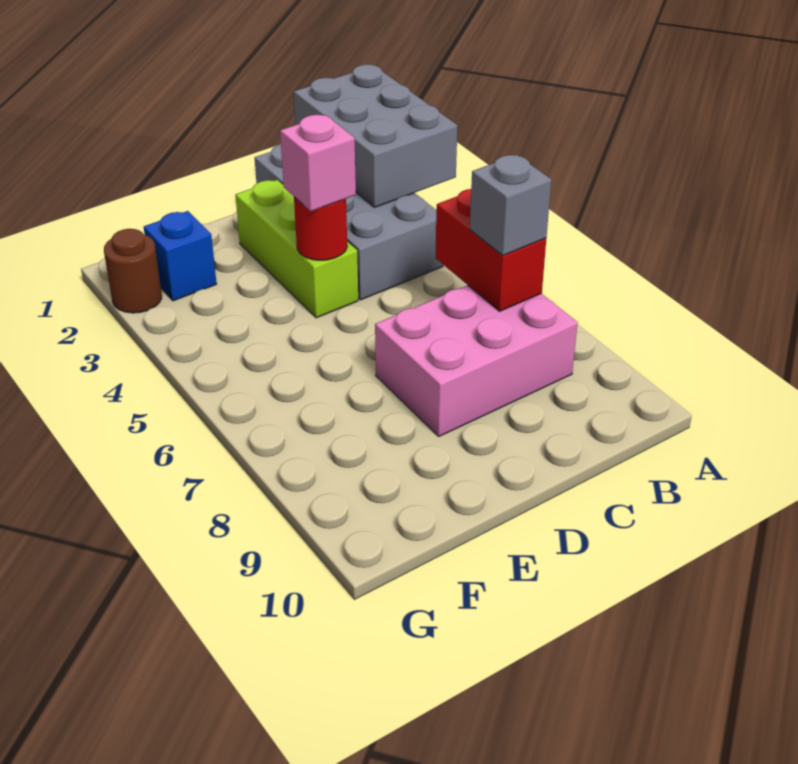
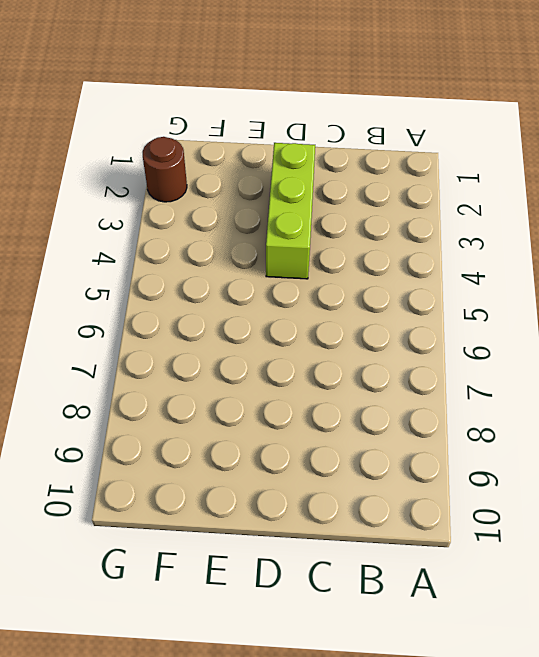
none -> grey 2x4 brick [255,145,443,300]
none -> pink 2x3 brick [375,285,578,436]

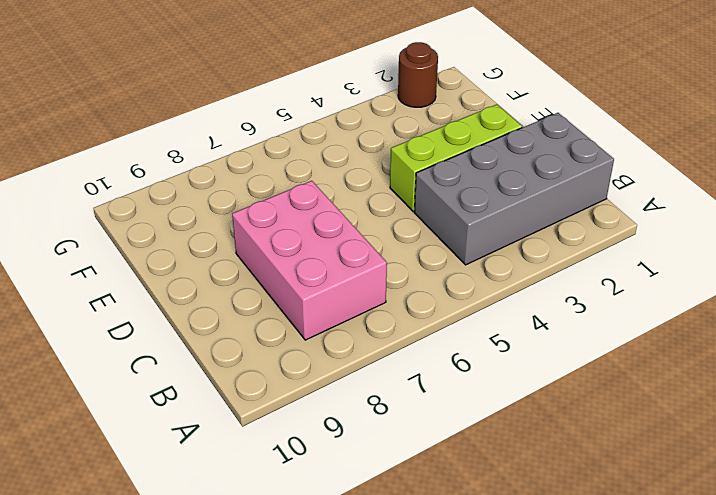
none -> blue 1x1 brick [144,211,217,301]
none -> grey 2x3 brick [294,65,457,207]

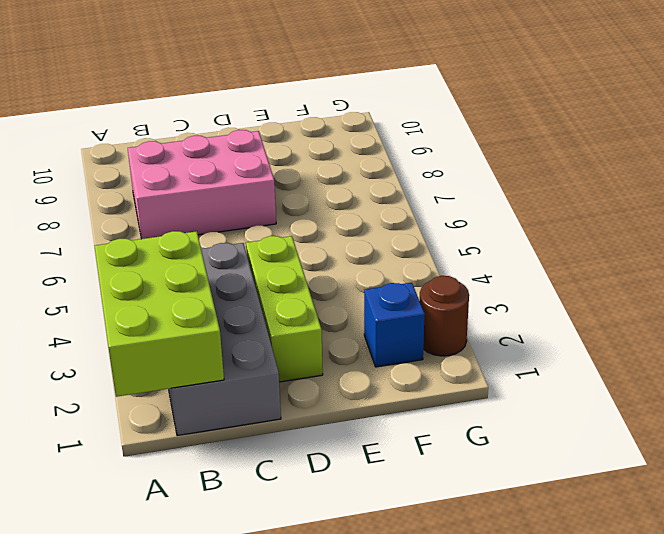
lime 2x3 brick [94,231,224,397] -> grey 2x3 brick [294,65,457,207]
none -> red 1x2 brick [435,189,546,311]
none -> red 1x1 round brick [294,197,347,260]

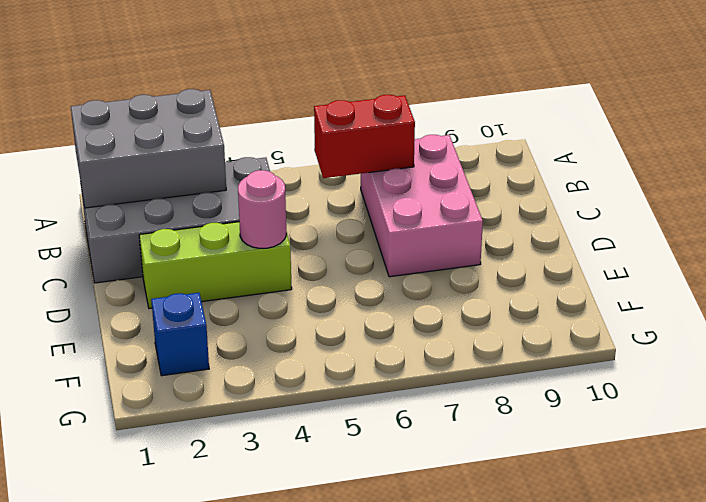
pink 1x1 round brick [238,170,286,248] -> red 1x1 round brick [294,197,347,260]
none -> brown 1x1 round brick [104,229,162,313]
none -> grey 1x1 brick [470,155,551,255]

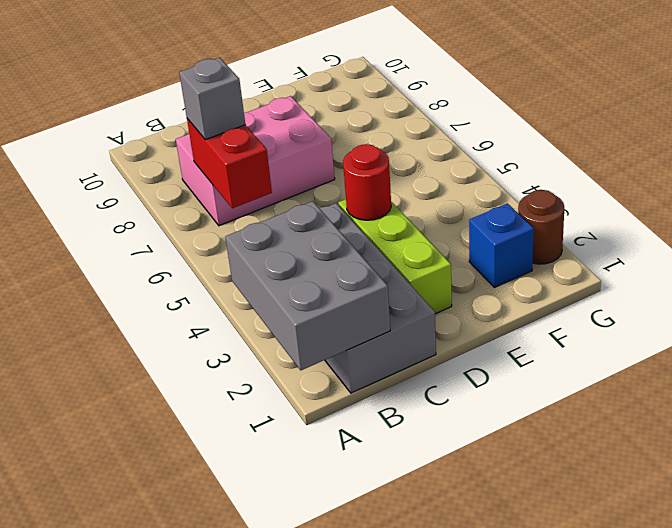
none -> pink 1x1 brick [280,115,356,211]

